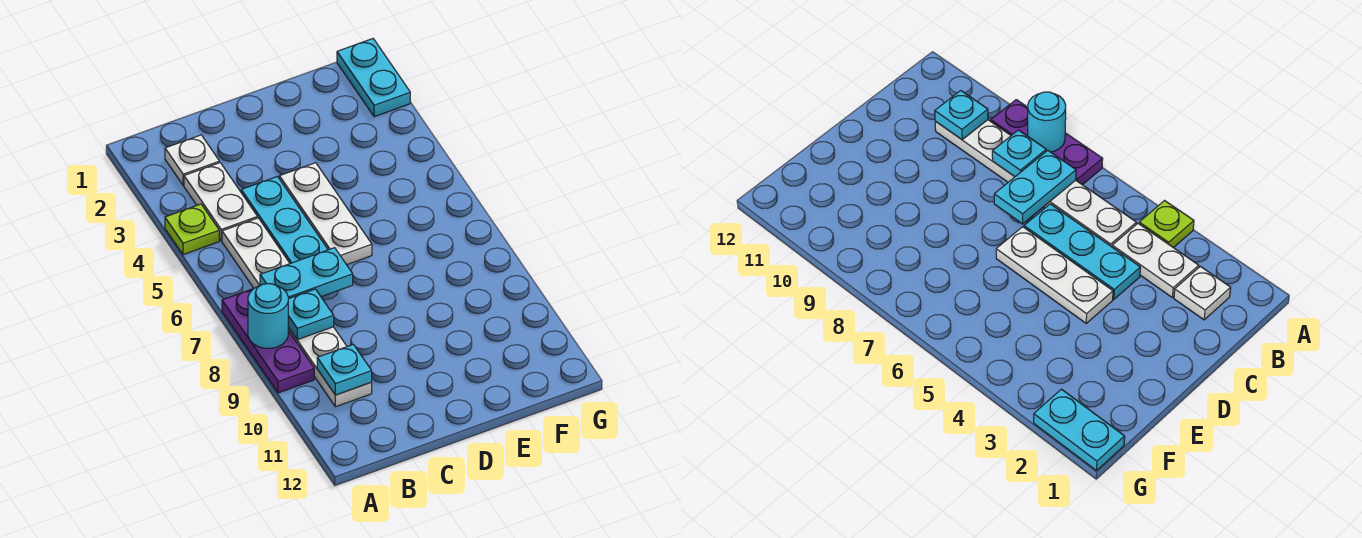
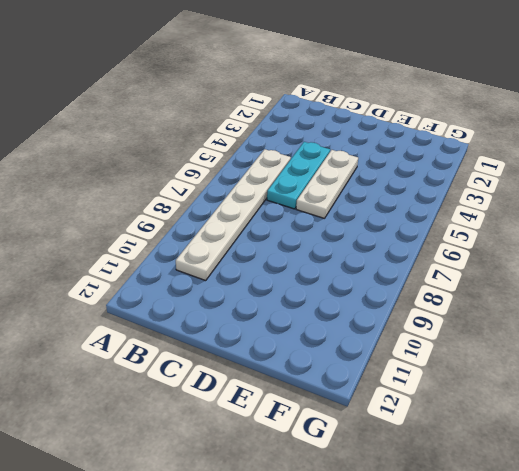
none -> lime 1x1 plate [165,204,219,255]
none -> purple 1x3 plate [222,289,314,393]
none -> white 1x1 plate [165,135,219,186]

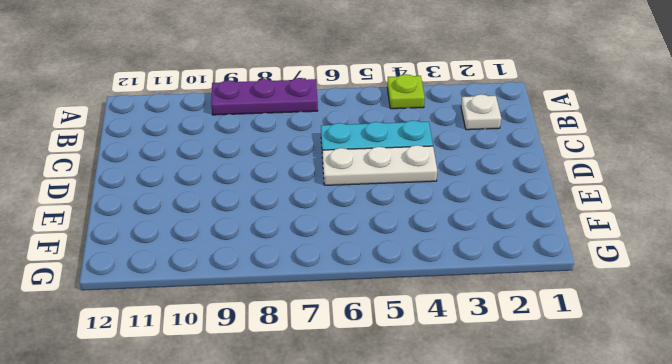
none -> white 1x2 plate [184,163,258,241]
none -> white 1x6 plate [222,218,372,407]
none -> cyan 1x2 plate [337,39,410,117]

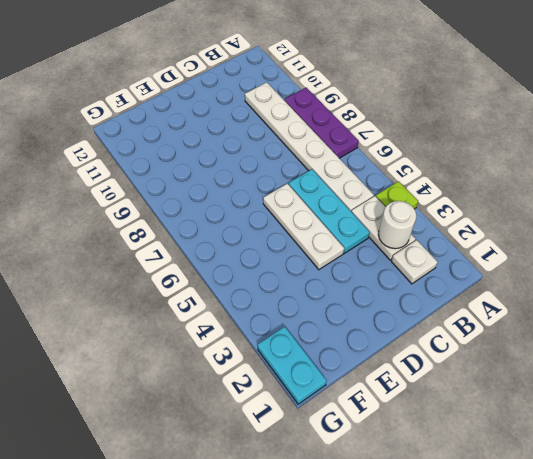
white 1x1 round brick [378,201,416,249] -> none
none -> cyan 1x1 round brick [248,284,289,348]
none -> cyan 1x2 plate [260,248,353,299]
none -> cyan 1x1 plate [288,289,334,340]

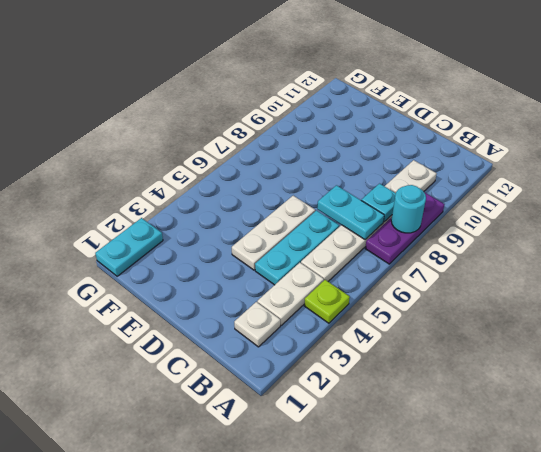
none -> cyan 1x1 plate [317,344,372,395]

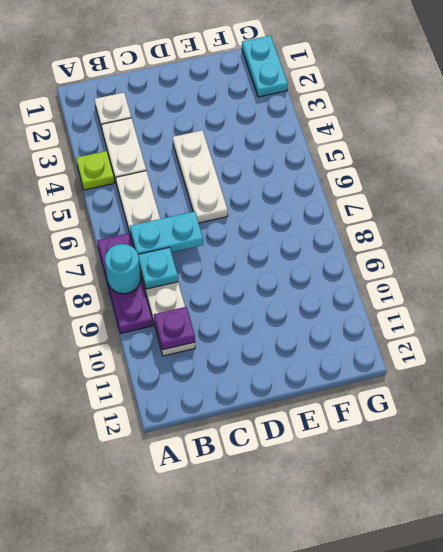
purple 1x1 plate [154,307,195,350] -> cyan 1x1 plate [317,344,372,395]
none -> cyan 1x3 plate [241,177,328,263]

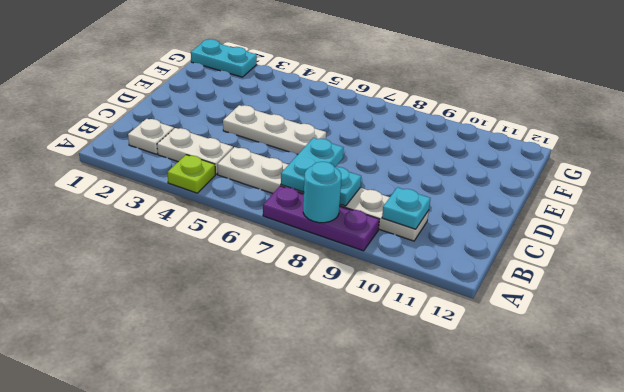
none -> cyan 1x3 plate [241,177,328,263]

